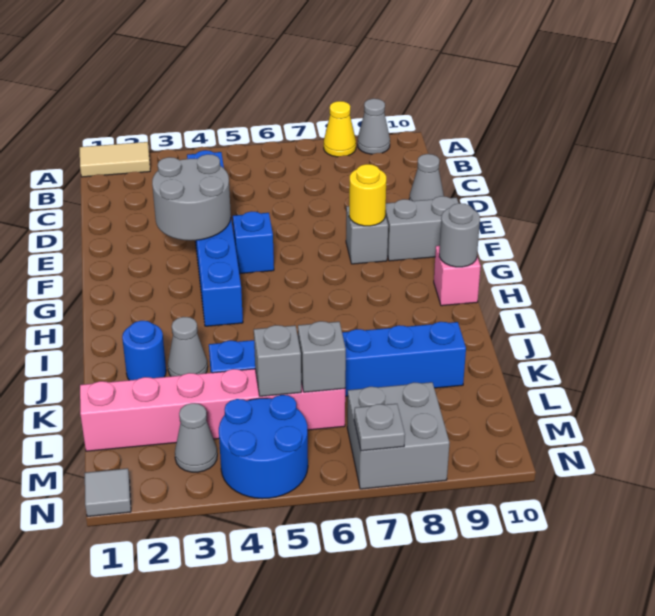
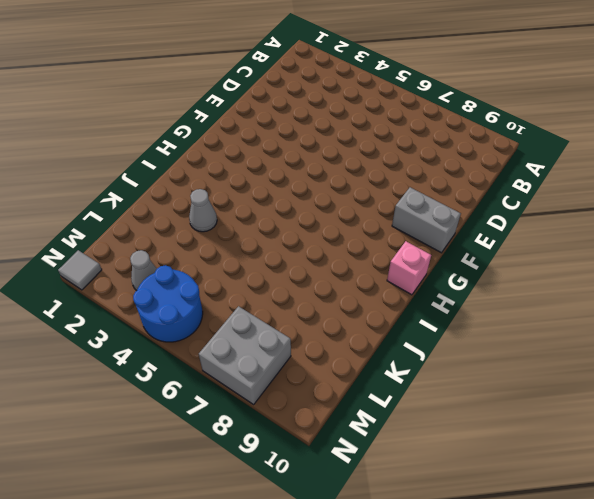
none -> tan 1x2 tile [80,142,150,177]
none -> yellow 1x1 cone [324,101,356,157]
none -> grey 1x1 cone [358,99,390,154]

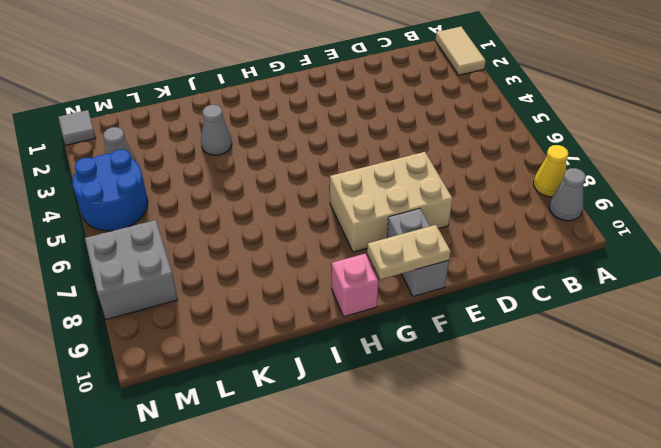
tan 2x3 brick [330,152,453,252] -> grey 1x1 brick [346,206,388,264]
tan 1x2 plate [367,225,451,279] -> none
none -> blue 1x6 brick [187,150,243,326]
none -> grey 1x1 cone [409,154,444,201]
none -> blue 1x1 brick [233,211,274,274]

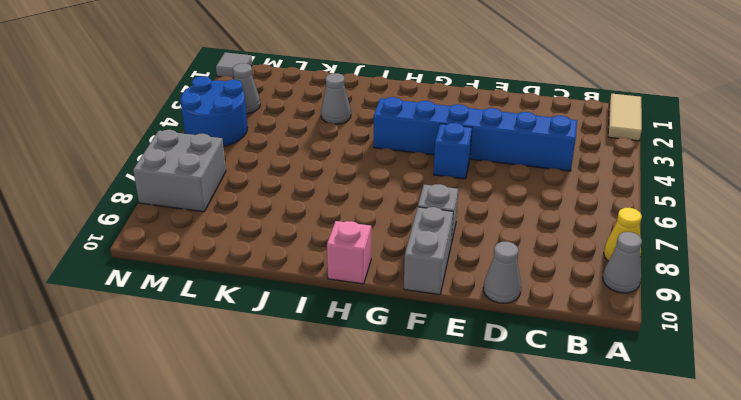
none -> blue 1x1 round brick [122,321,166,380]
none -> blue 1x6 brick [209,322,466,396]
none -> pink 1x6 brick [80,369,345,451]

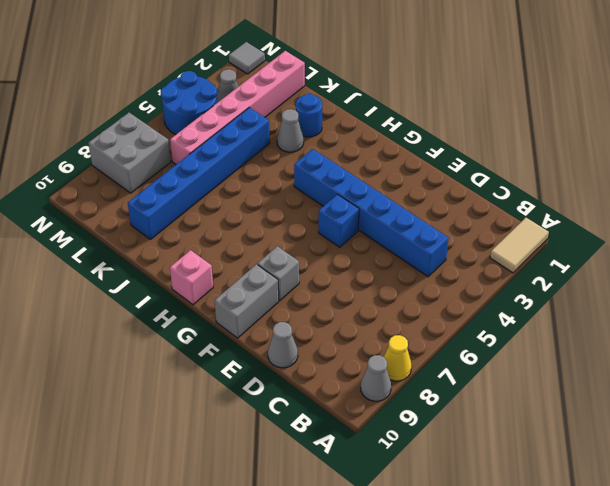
none -> grey 2x2 round brick [152,154,231,241]
none -> yellow 1x1 round brick [349,164,386,226]
none -> grey 1x1 round brick [439,203,480,267]

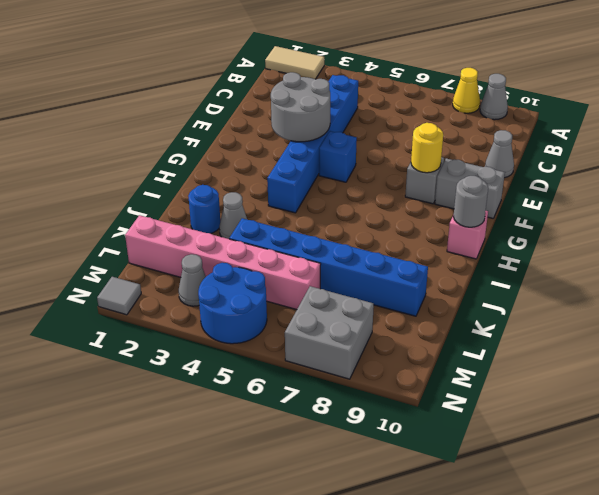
none -> grey 1x1 brick [254,325,301,396]
none -> grey 1x1 brick [298,321,346,392]
none -> grey 1x1 plate [354,404,405,451]

